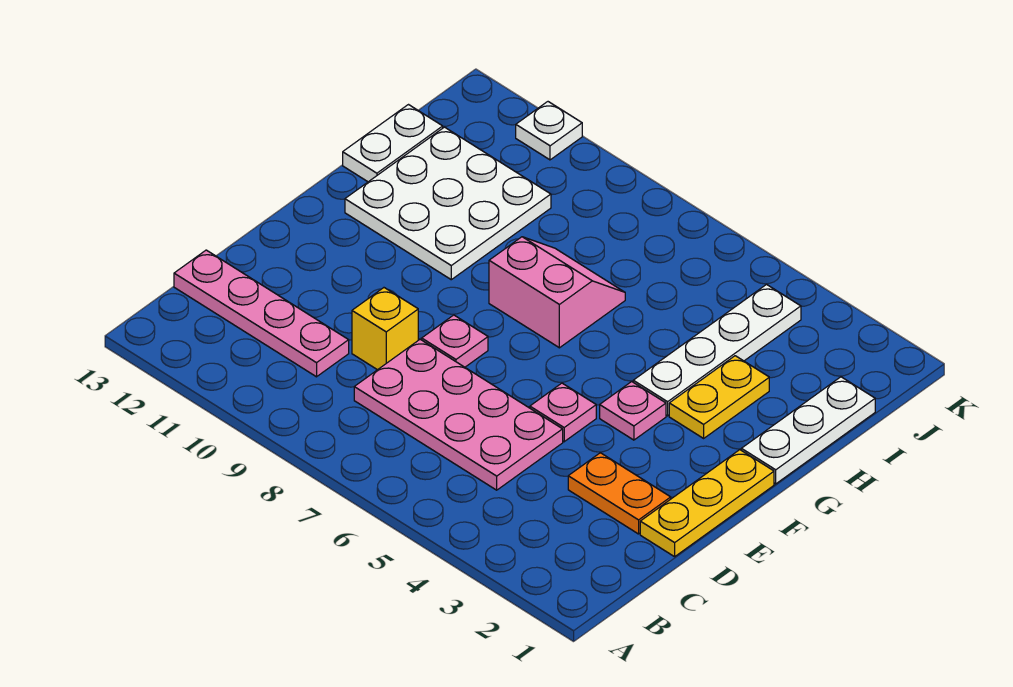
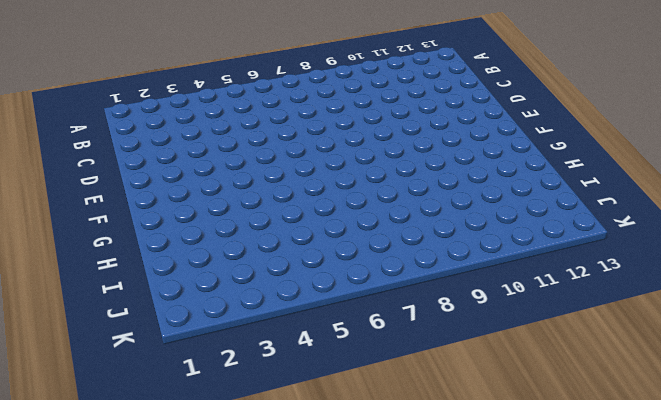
none -> pink 2x4 plate [354,339,563,490]
none -> pink 1x4 plate [174,250,349,377]
none -> yellow 1x3 plate [640,450,774,557]

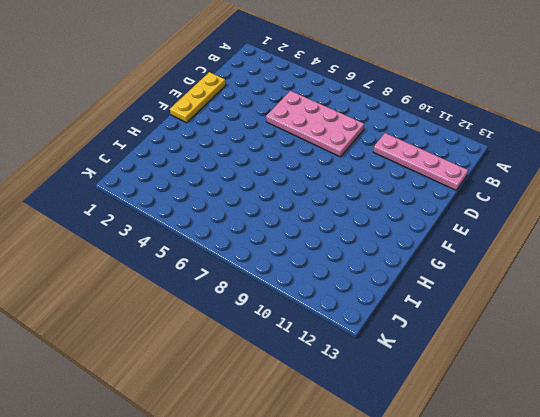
none -> orange 1x2 plate [568,453,671,534]
none -> yellow 1x1 brick [352,288,418,370]
none -> pink 1x1 plate [530,383,596,442]

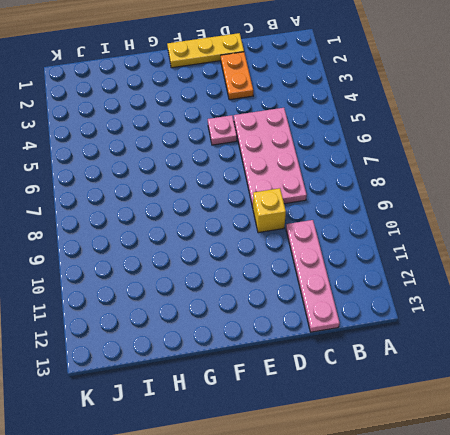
none -> pink 1x1 plate [422,315,488,367]
none -> pink 1x1 plate [600,382,666,440]
none -> white 1x3 plate [741,377,875,484]

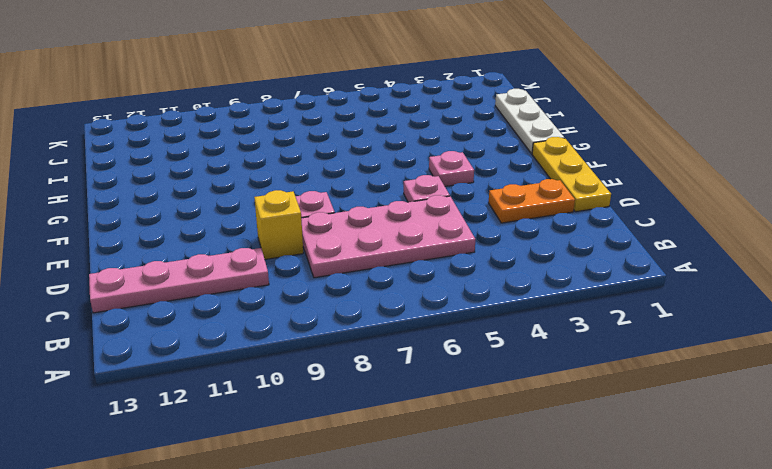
none -> yellow 1x2 plate [669,356,769,438]
none -> white 1x4 plate [633,285,801,416]
none -> pink 2x2 slope [489,237,625,348]

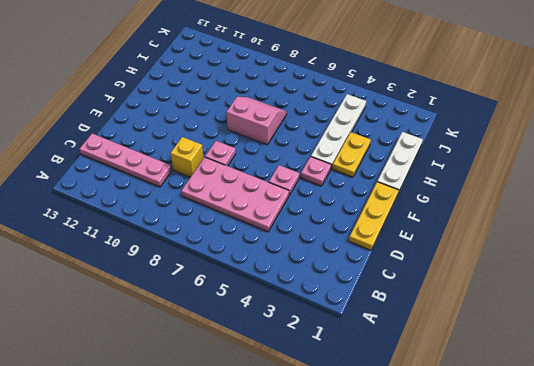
none -> orange 1x2 plate [568,453,671,534]
none -> white 3x3 plate [345,127,551,280]
none -> white 1x2 plate [343,105,443,182]

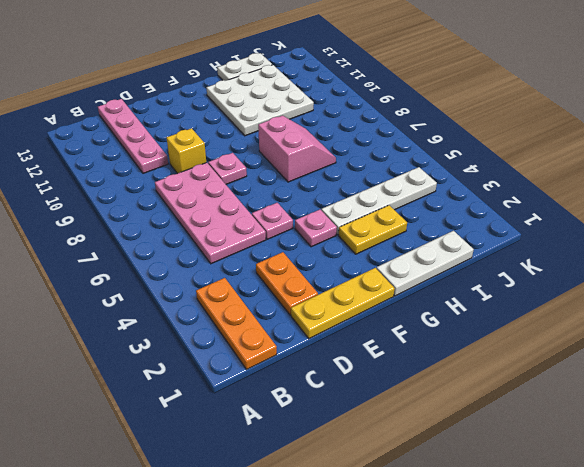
orange 1x3 plate [196,278,277,369] -> none
none -> white 1x1 plate [516,102,582,160]

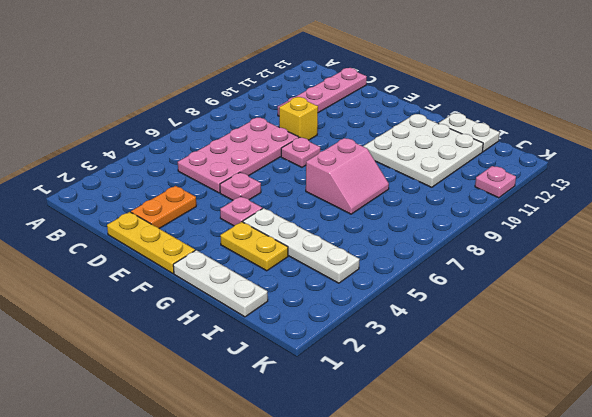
pink 1x1 plate [475,166,516,198] -> white 1x1 plate [516,102,582,160]

